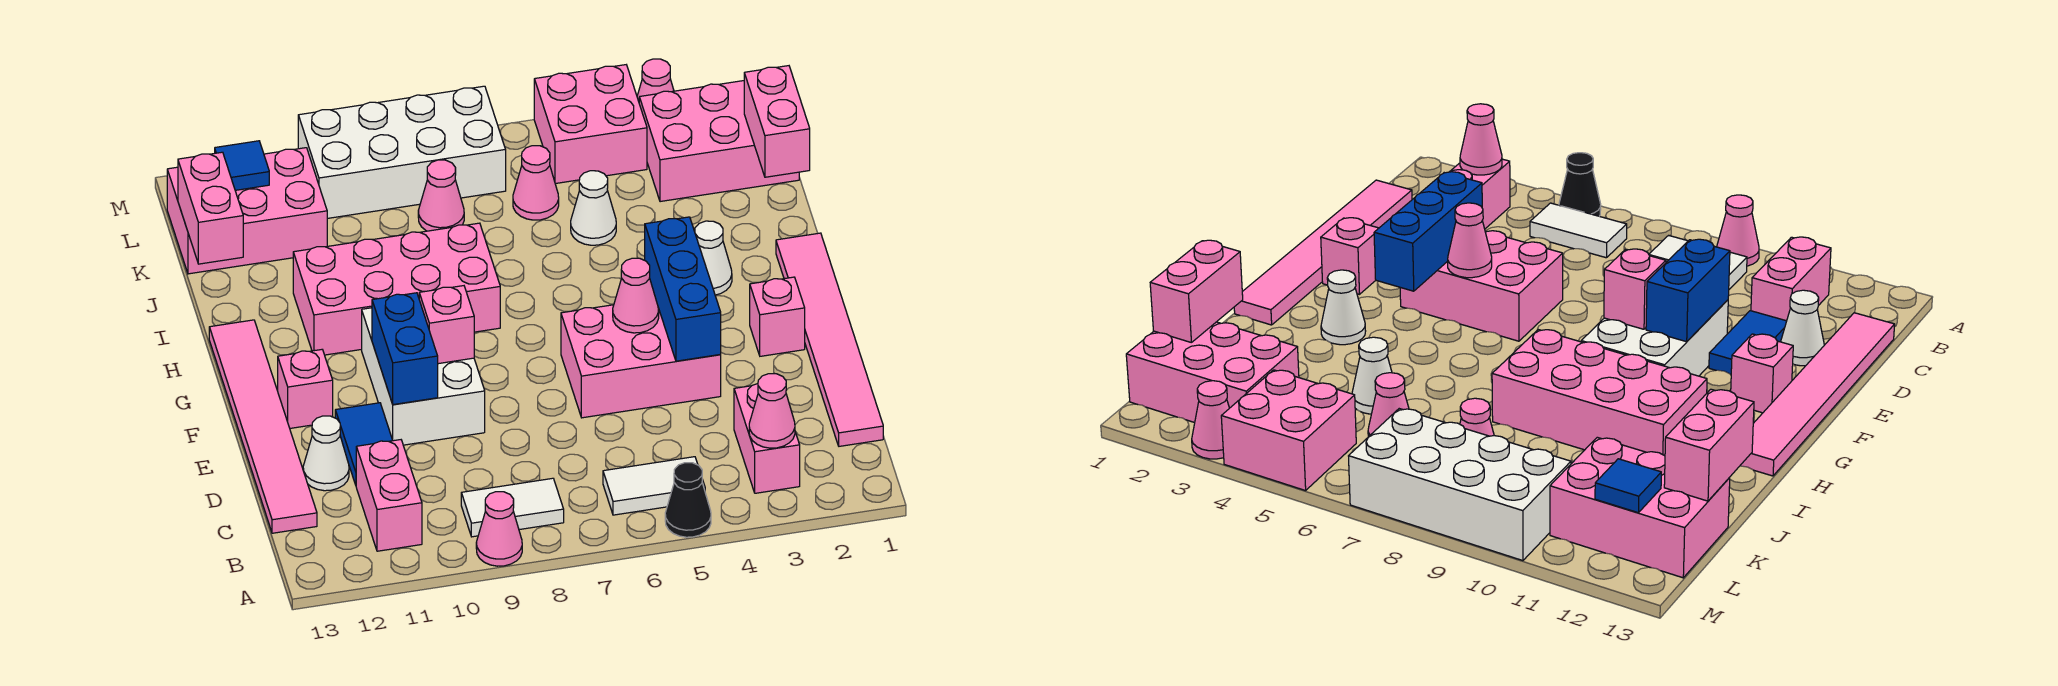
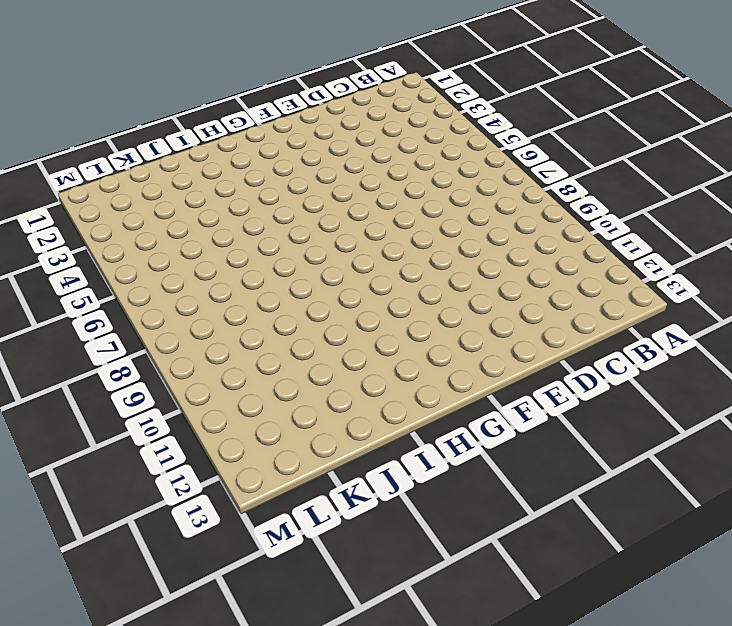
none -> black 1x1 cone [665,463,711,537]
none -> pink 1x1 cone [476,492,522,566]
none -> pink 1x2 brick [734,384,800,493]
none -> white 1x2 tile [603,457,705,515]

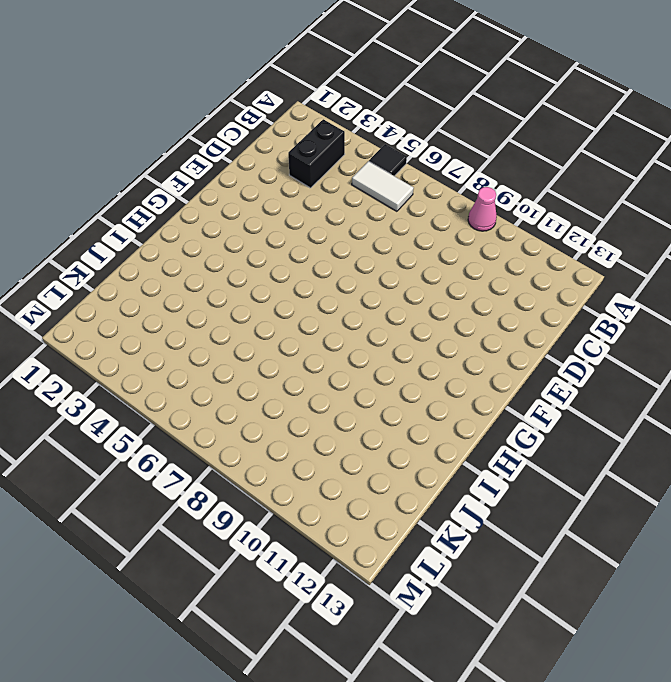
black 1x1 tile [369,144,407,176] -> black 1x1 cone [665,463,711,537]
black 1x2 brick [288,119,345,188] -> pink 1x2 brick [734,384,800,493]
none -> white 1x2 tile [461,478,564,537]
none -> pink 1x2 brick [356,440,422,551]
none -> pink 1x6 tile [776,233,883,446]
none -> pink 1x6 tile [209,320,317,533]

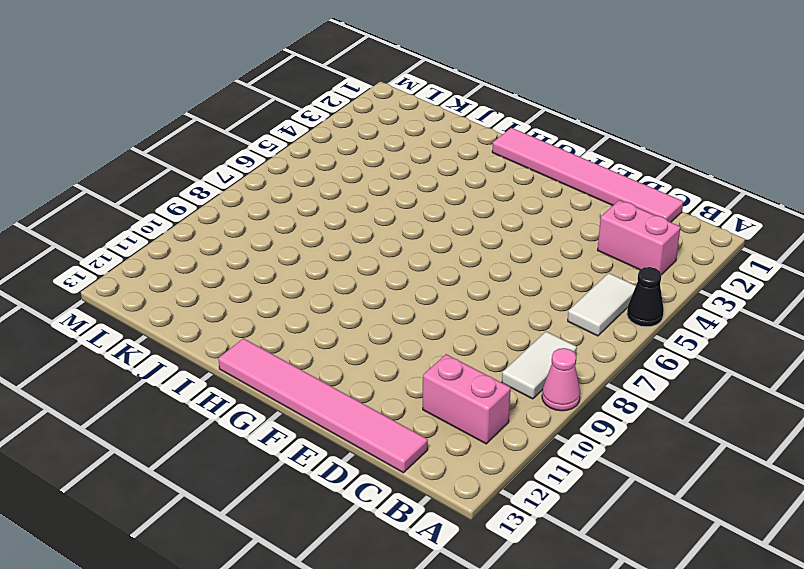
none -> blue 1x2 tile [335,403,393,485]
none -> white 1x1 cone [303,416,349,491]
none -> pink 2x3 brick [561,305,721,418]
none -> white 2x3 brick [362,308,485,445]

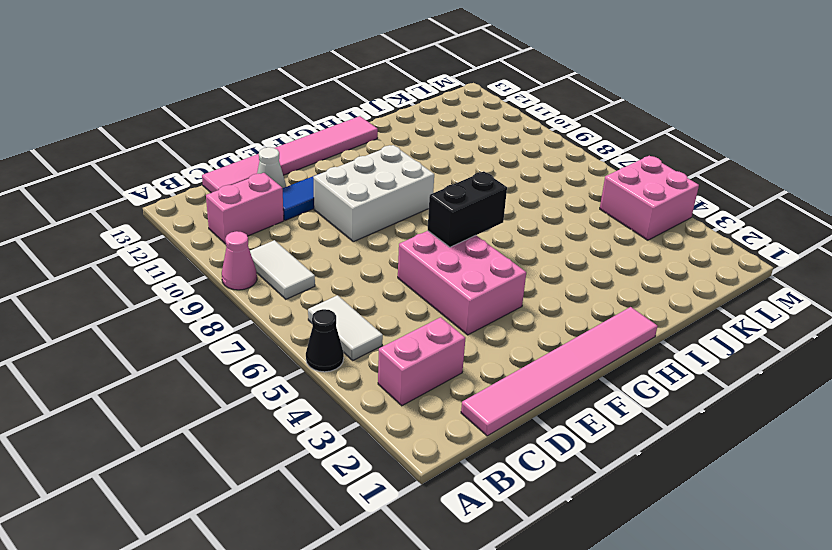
black 1x2 brick [428,171,507,247] -> none
none -> pink 1x1 brick [750,277,805,356]
none -> pink 1x1 brick [278,350,333,428]
none -> white 1x1 cone [695,221,732,295]
none -> pink 2x4 brick [293,223,500,355]

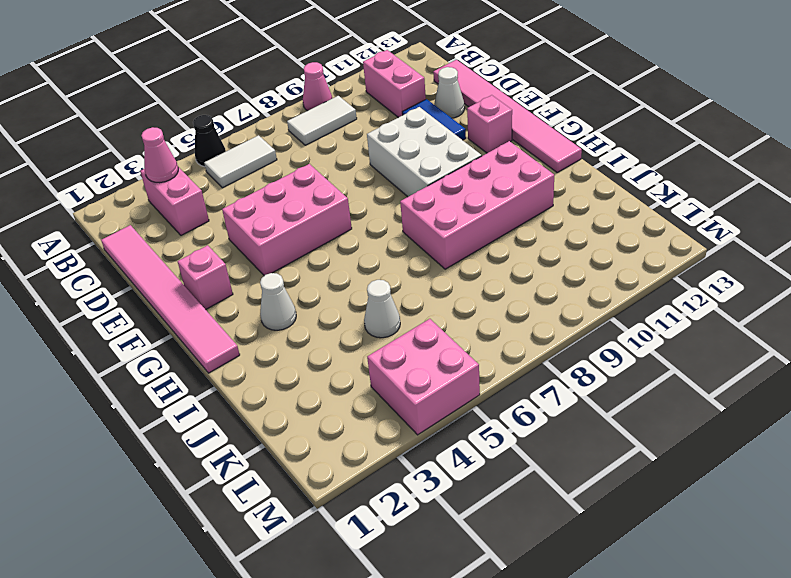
none -> pink 2x3 brick [639,81,799,202]
none -> pink 1x1 cone [513,146,559,220]
none -> pink 1x1 cone [418,160,464,231]
none -> pink 2x3 brick [167,148,327,274]

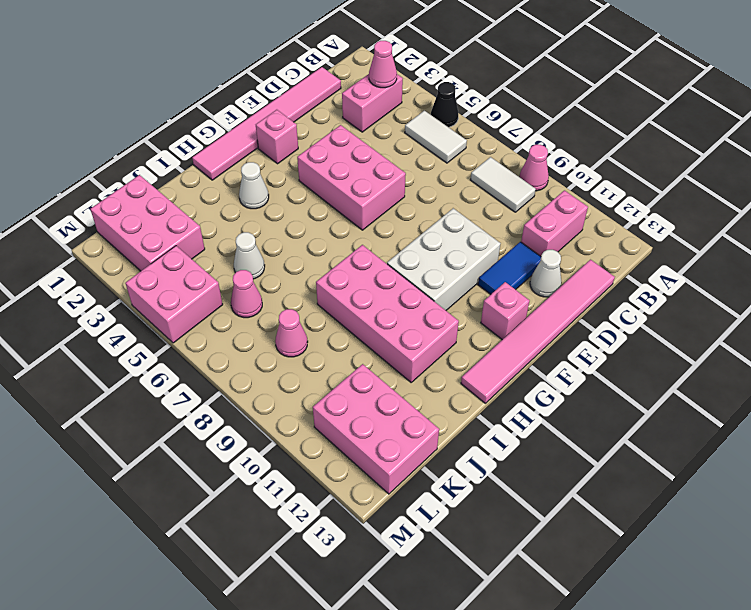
none -> white 2x4 brick [298,86,506,218]
none -> pink 1x1 cone [637,59,674,101]
none -> blue 1x3 brick [645,217,721,361]
none -> blue 1x2 brick [372,293,438,405]

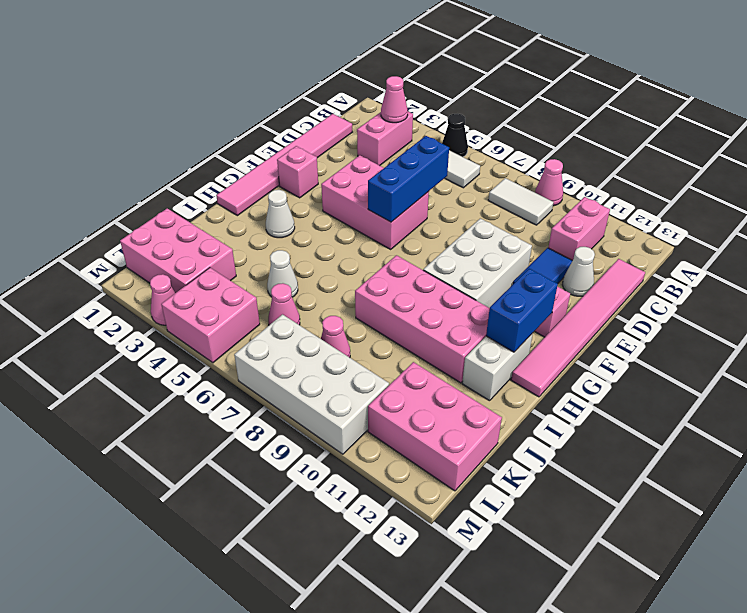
blue 1x3 brick [368,136,449,222] -> blue 1x3 brick moved to [645,217,721,361]
blue 1x2 brick [486,269,558,352] -> blue 1x2 brick moved to [372,293,438,405]
white 1x2 brick [462,333,533,401] -> none
none -> pink 1x1 cone [613,258,659,333]
none -> pink 1x1 brick [419,286,474,364]
none -> pink 1x2 brick [744,66,810,177]
none -> pink 1x2 brick [178,152,243,264]

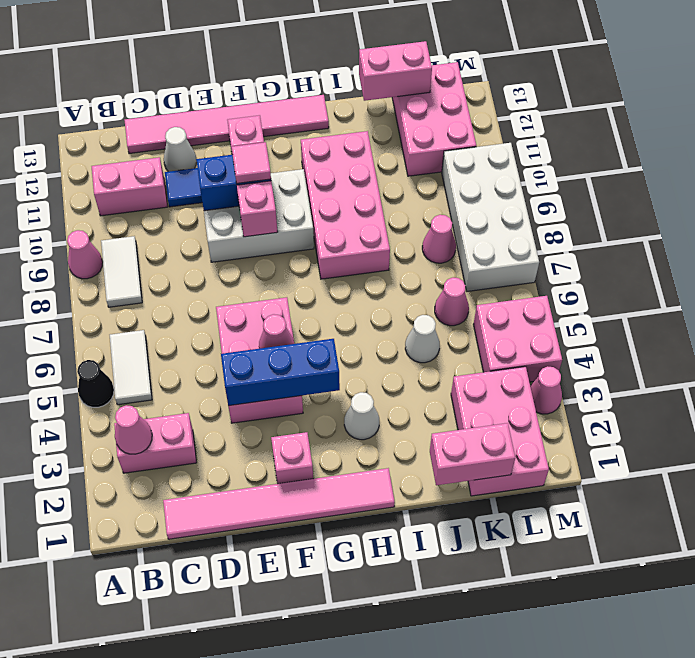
pink 1x1 tile [232,142,271,183] -> none
none -> blue 1x1 tile [215,141,269,190]

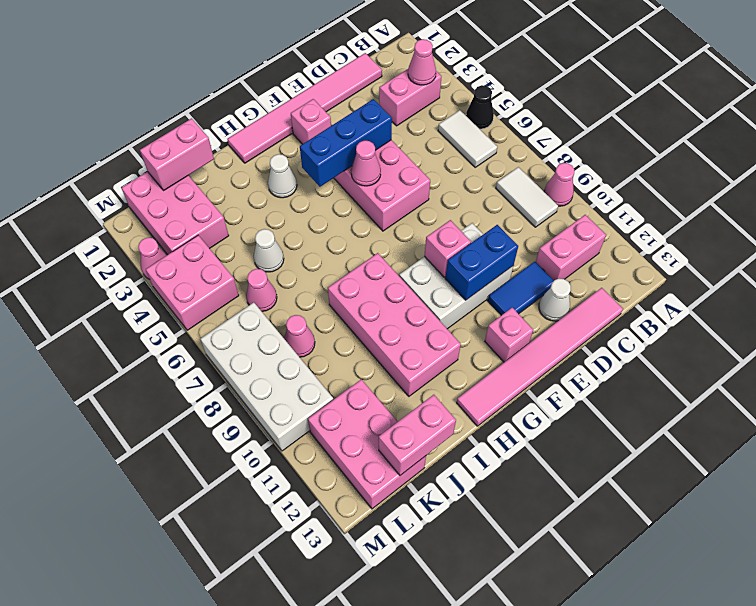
none -> blue 1x1 tile [215,141,269,190]

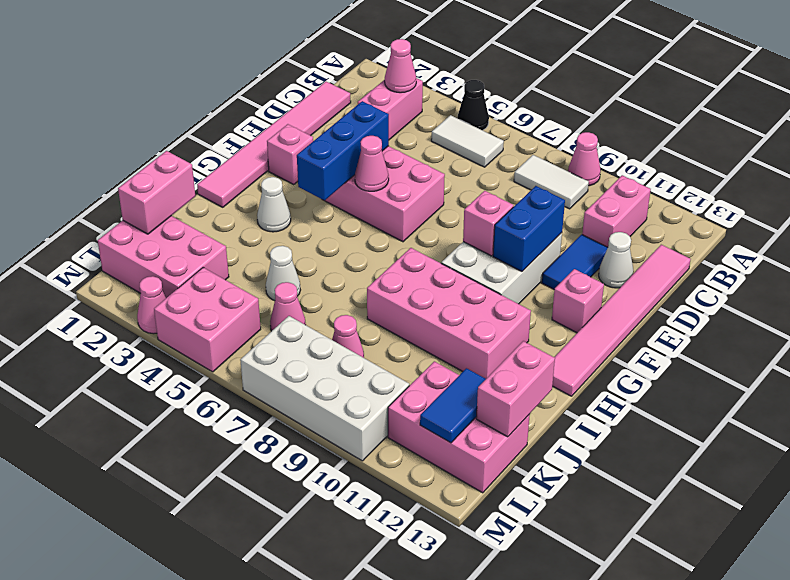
blue 1x2 tile [420,368,486,443] -> blue 1x1 tile [215,141,269,190]

